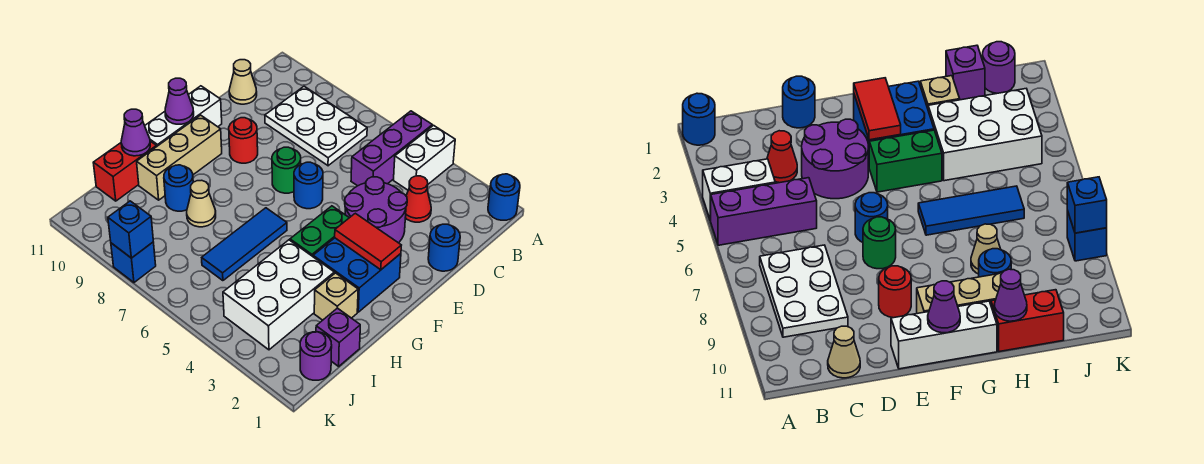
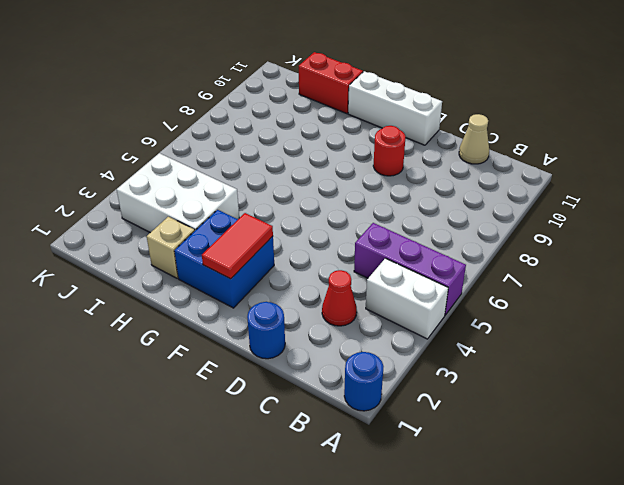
none -> white 2x3 plate [265,86,367,166]
none -> purple 2x2 round brick [345,177,407,243]
none -> blue 1x1 round brick [294,162,323,209]

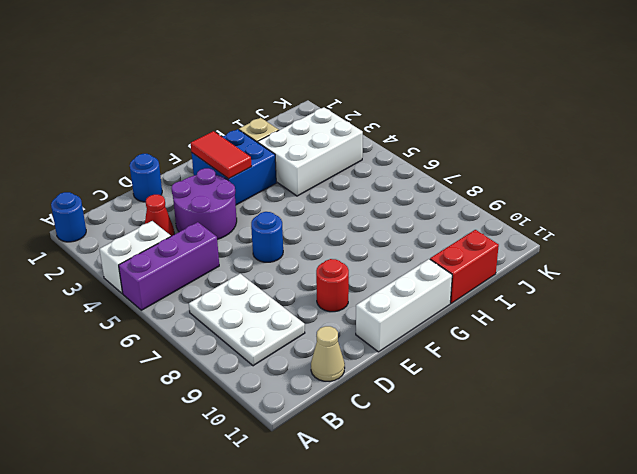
none -> green 1x1 round brick [272,147,301,193]
none -> green 1x2 brick [290,206,349,256]
none -> tan 1x3 brick [137,115,222,200]

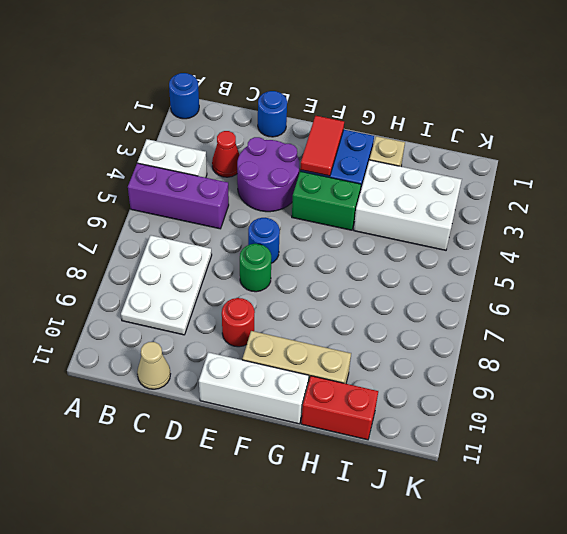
none -> blue 1x3 tile [202,208,287,281]
none -> tan 1x1 cone [187,180,216,227]
none -> blue 1x1 round brick [164,165,193,211]

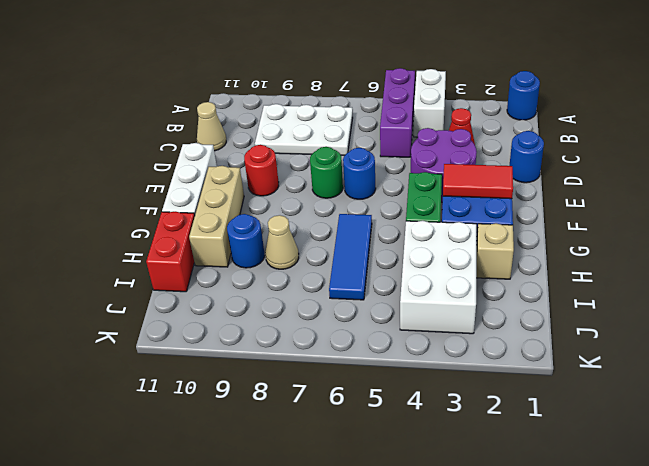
none -> purple 1x1 brick [316,308,360,366]
none -> purple 1x1 round brick [300,332,332,380]
none -> blue 1x1 brick [111,242,156,282]

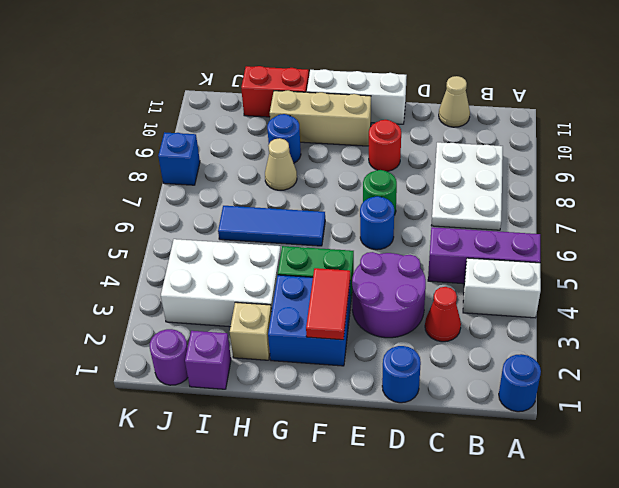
none -> purple 1x1 cone [165,78,194,124]
none -> purple 1x1 cone [121,109,150,156]
none -> blue 1x1 brick [108,201,153,258]

